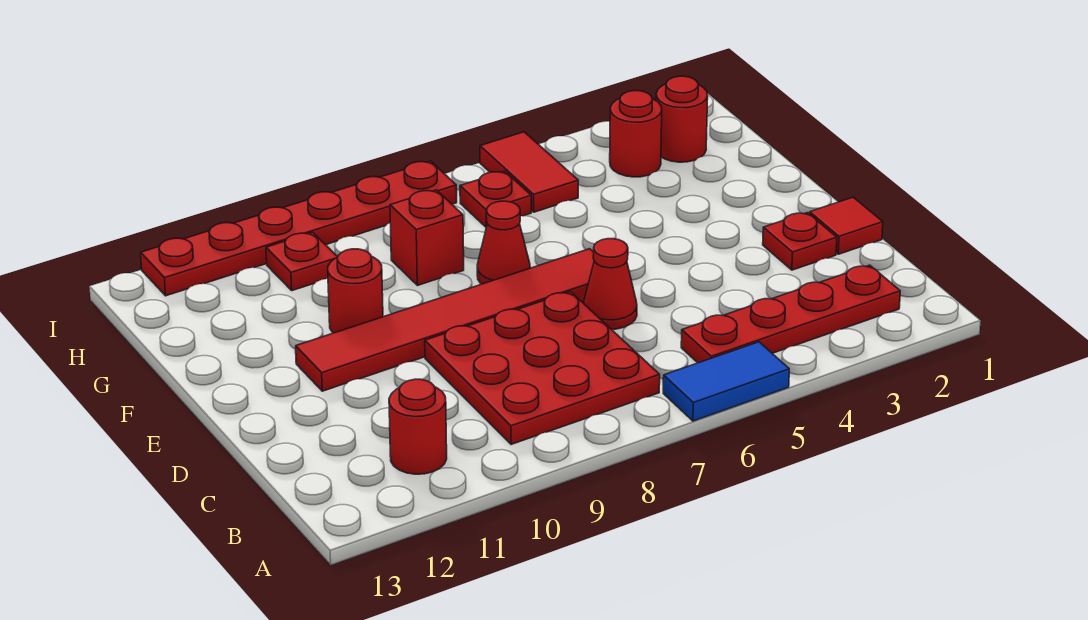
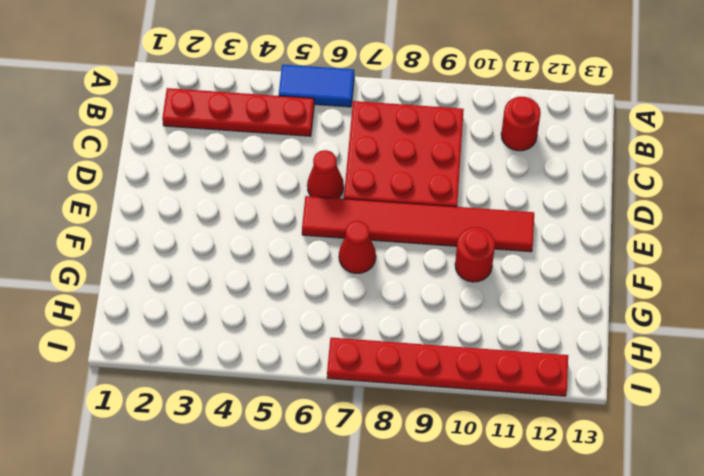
none -> red 1x1 tile [810,197,883,254]
none -> red 1x1 plate [763,213,837,270]
none -> red 1x1 brick [390,190,464,286]

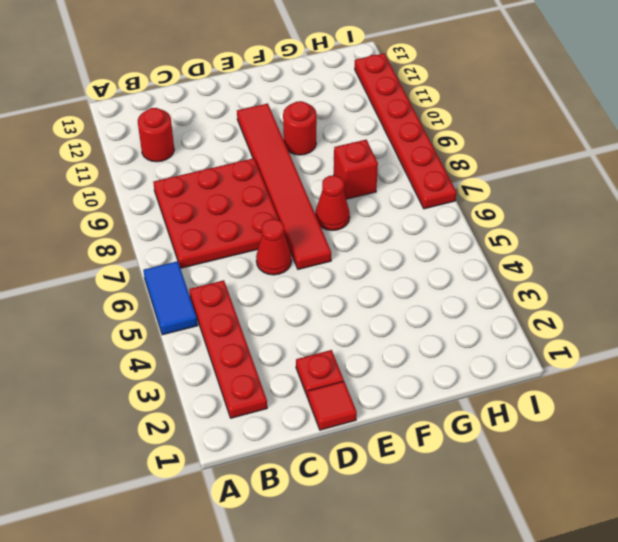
none -> red 1x1 round brick [656,76,708,162]
none -> red 1x1 round brick [610,91,662,177]
none -> red 1x2 tile [480,132,578,212]

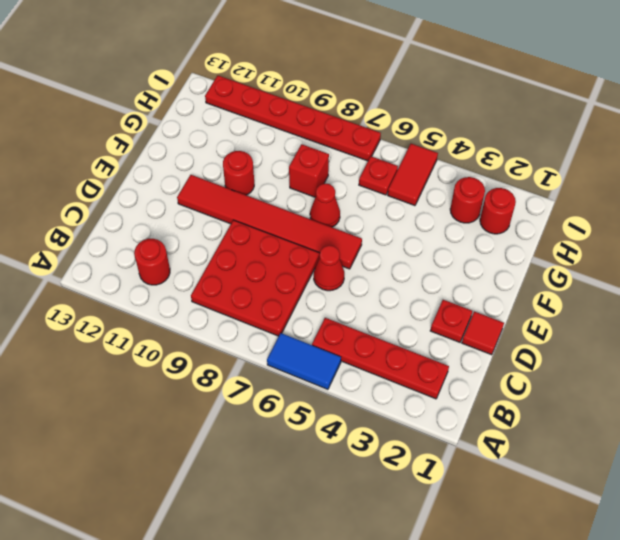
none -> red 1x1 plate [266,232,337,291]

